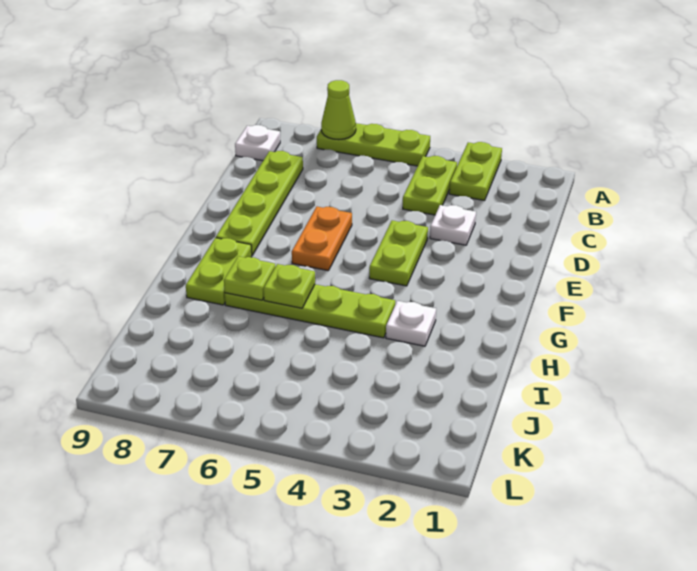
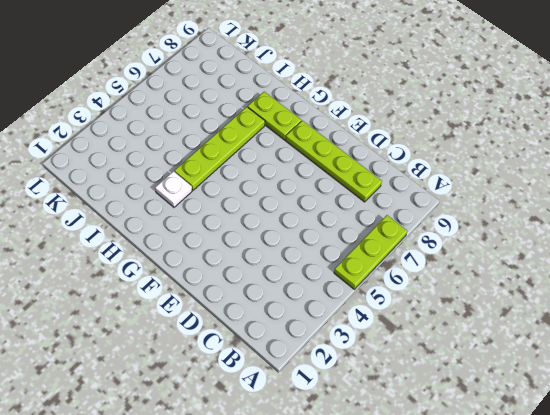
none -> lime 1x2 plate [449,142,502,201]
none -> lime 1x2 plate [403,156,457,215]
none -> white 1x1 plate [235,125,280,161]

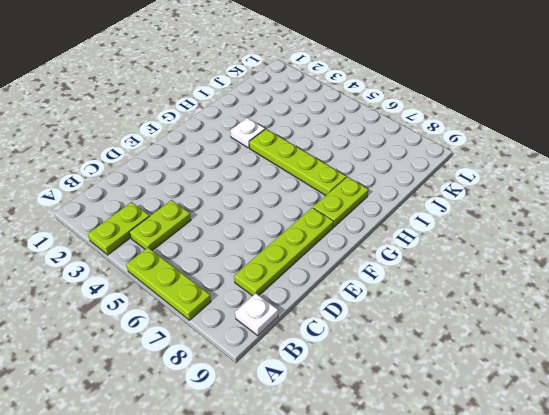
none -> white 1x1 plate [430,205,476,245]
none -> lime 1x2 plate [369,220,428,286]
none -> orange 1x2 plate [292,207,352,271]

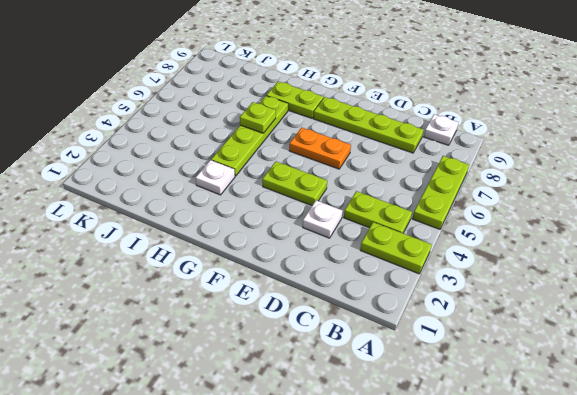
none -> lime 1x1 cone [321,80,356,140]
none -> lime 1x1 plate [224,256,275,300]

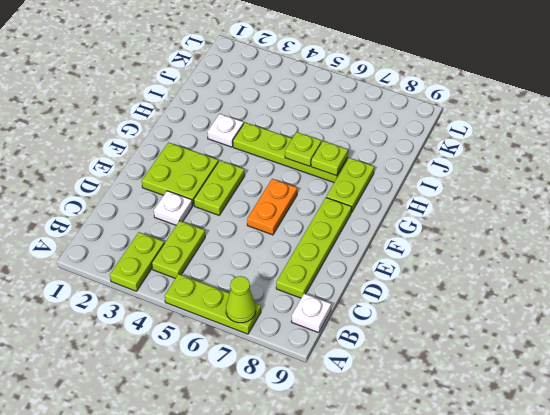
lime 2x2 plate [142,142,218,206] -> none

